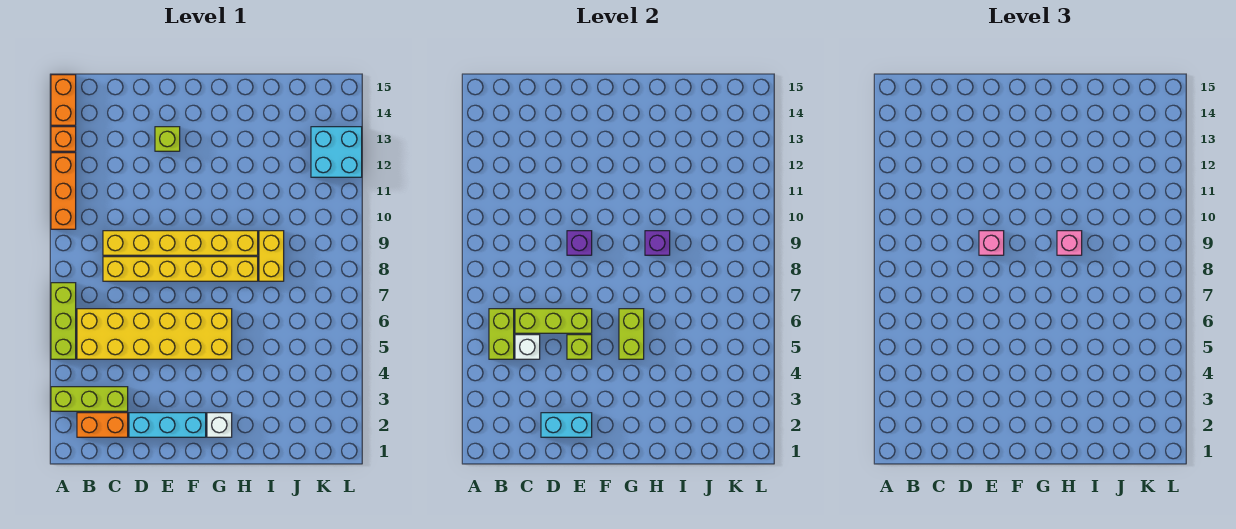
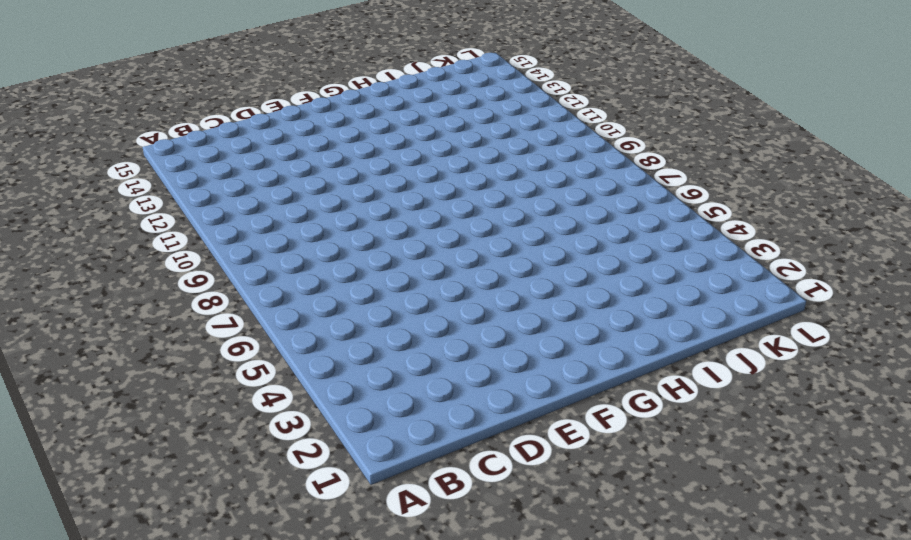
none -> lime 1x3 brick [51,387,128,411]
none -> lime 1x3 brick [51,283,76,359]
none -> orange 1x3 brick [51,153,76,229]

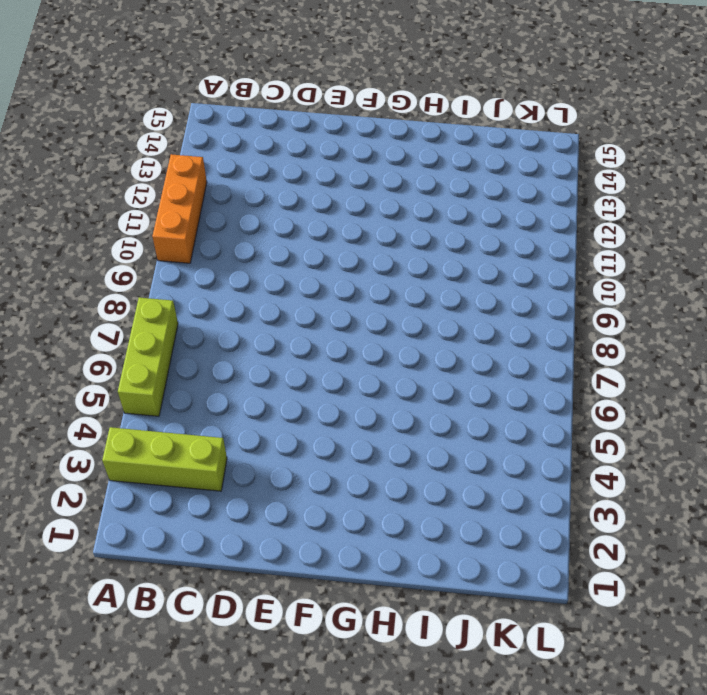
none -> orange 1x1 brick [51,127,76,151]
none -> orange 1x2 brick [51,75,76,125]
none -> orange 1x2 brick [77,413,128,437]

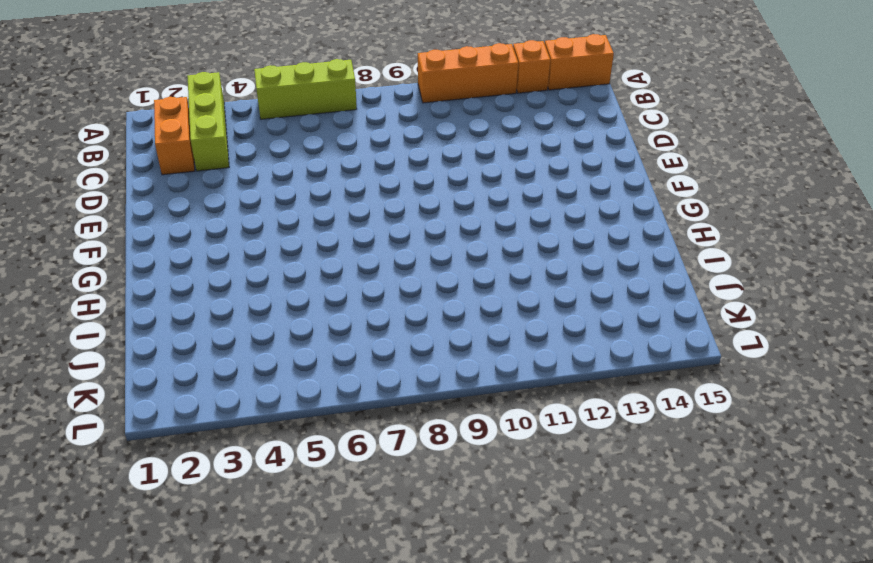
none -> yellow 2x6 brick [77,309,232,359]
none -> yellow 1x6 brick [103,257,258,281]
none -> yellow 1x6 brick [103,231,258,255]

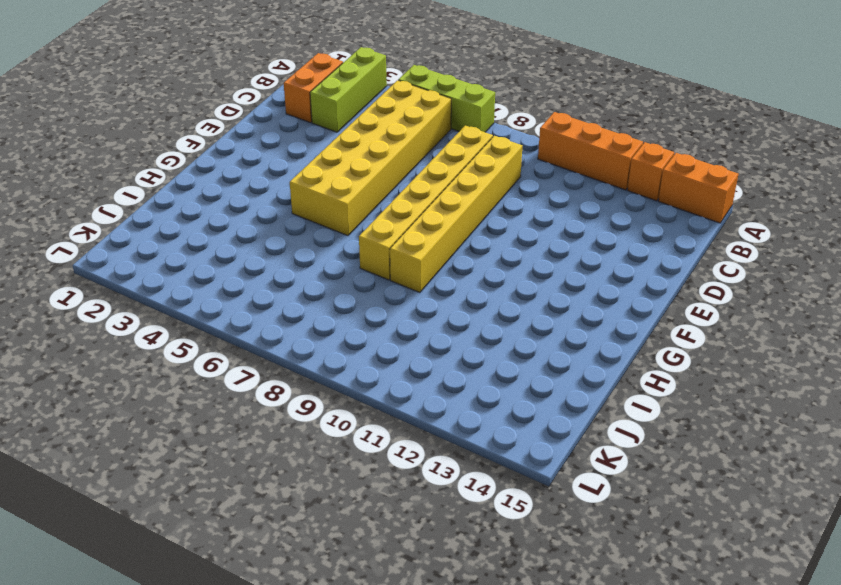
none -> cyan 1x3 brick [129,413,206,437]
none -> lime 1x1 brick [155,127,180,151]
none -> white 1x1 brick [207,413,232,437]

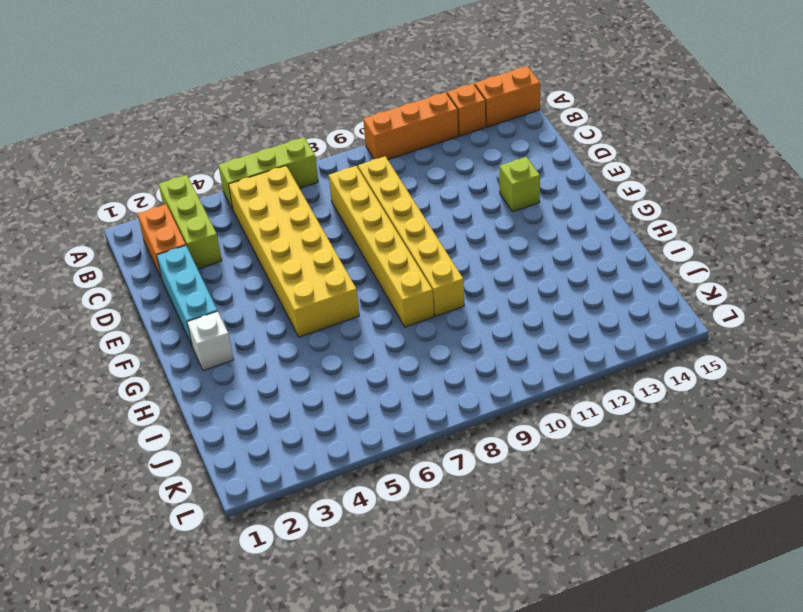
none -> yellow 1x2 brick [259,231,284,281]
none -> cyan 2x2 brick [311,127,362,177]
none -> lime 1x2 brick [489,309,514,359]

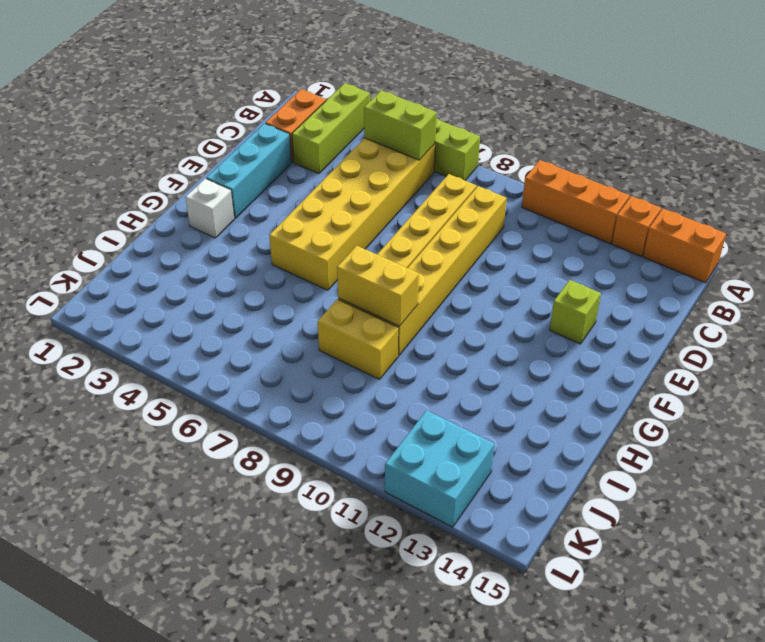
yellow 1x2 brick [337,246,419,326] -> purple 1x1 brick [645,231,670,255]
none -> white 1x1 brick [515,335,540,359]
none -> lime 1x3 brick [515,309,592,333]
none -> cyan 1x2 brick [541,413,592,437]

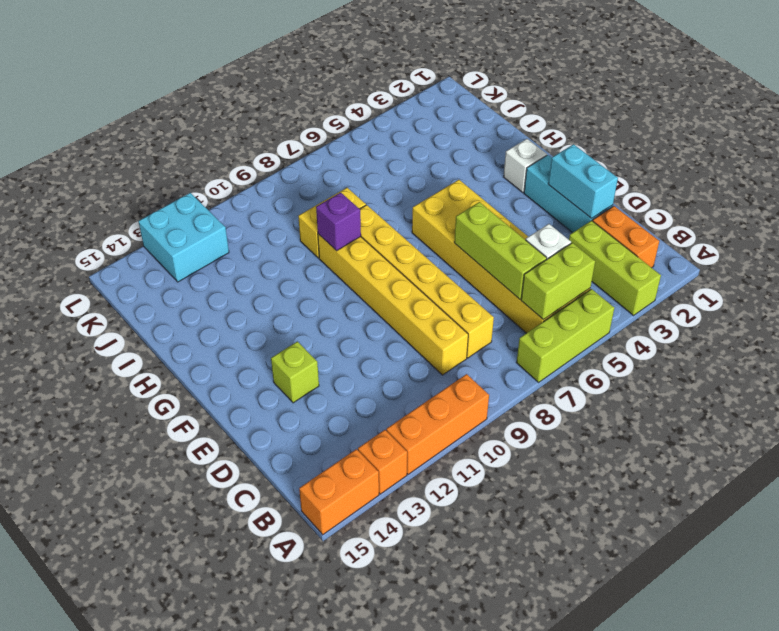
none -> lime 1x1 brick [567,335,592,359]
none -> purple 1x1 brick [567,231,592,255]
none -> lime 1x2 brick [619,309,644,359]

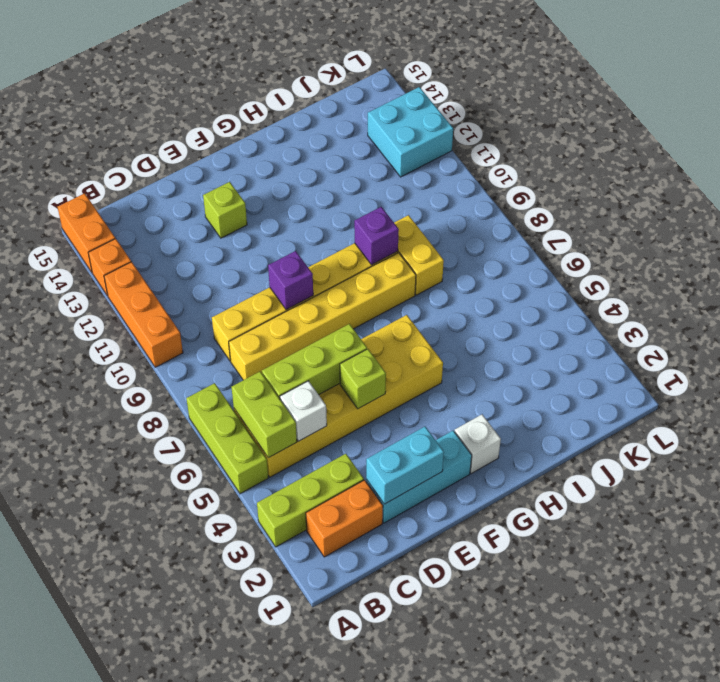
none -> lime 1x2 brick [619,309,644,359]
none -> pink 1x1 brick [979,231,1004,255]
none -> pink 1x1 brick [1057,231,1082,255]

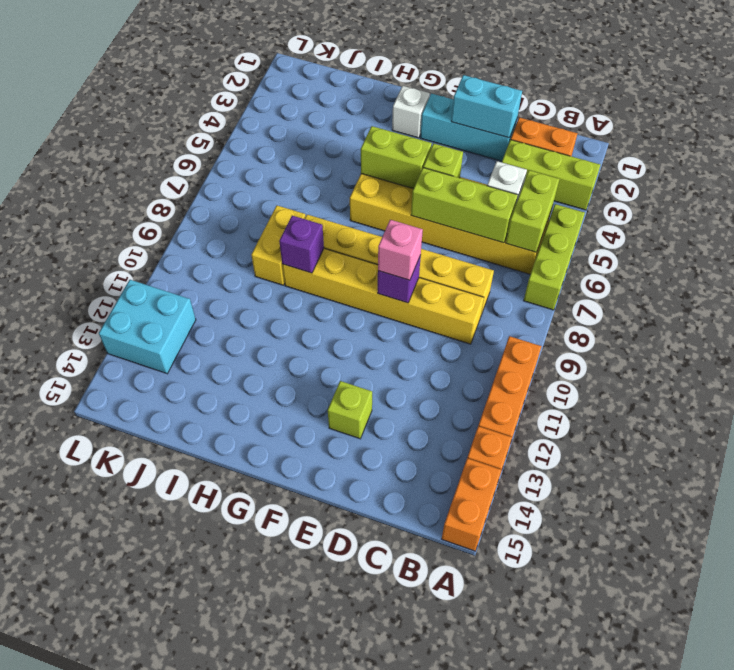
lime 1x2 brick [361,126,432,189] -> lime 1x2 brick turned to [619,309,644,359]
none -> pink 1x1 brick [1057,231,1082,255]

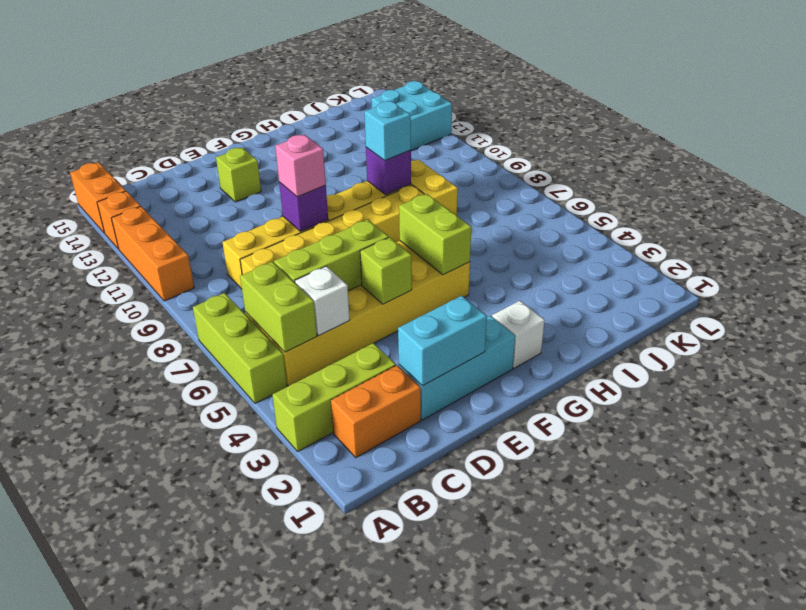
cyan 1x1 brick [364,101,411,161] -> pink 1x1 brick [1057,231,1082,255]

